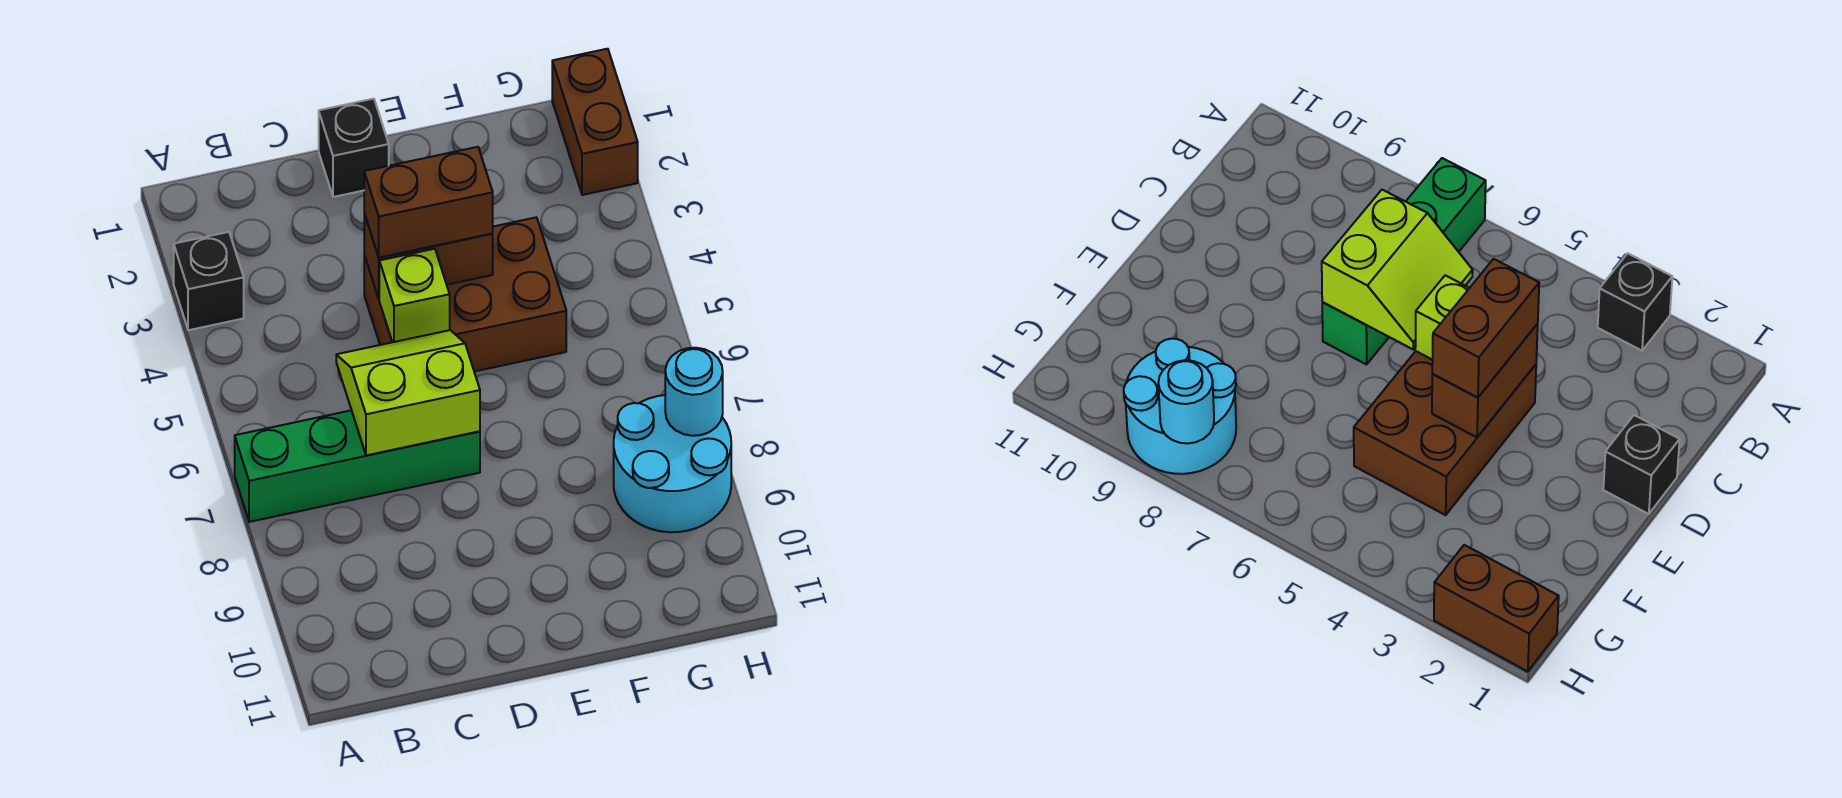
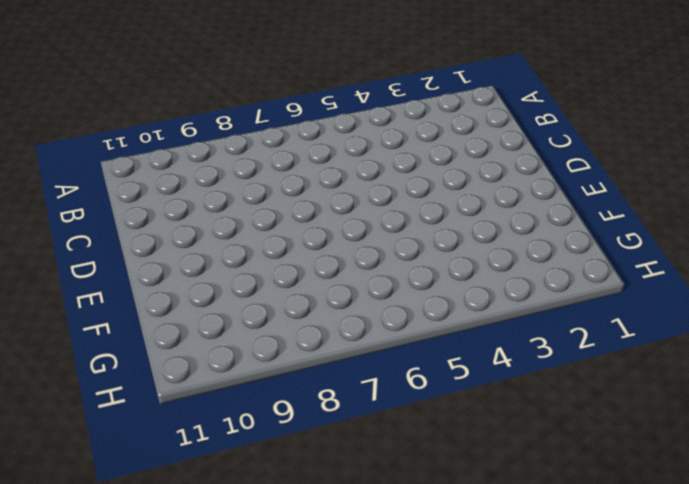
none -> black 1x1 brick [174,232,244,330]
none -> green 1x4 brick [235,410,480,522]

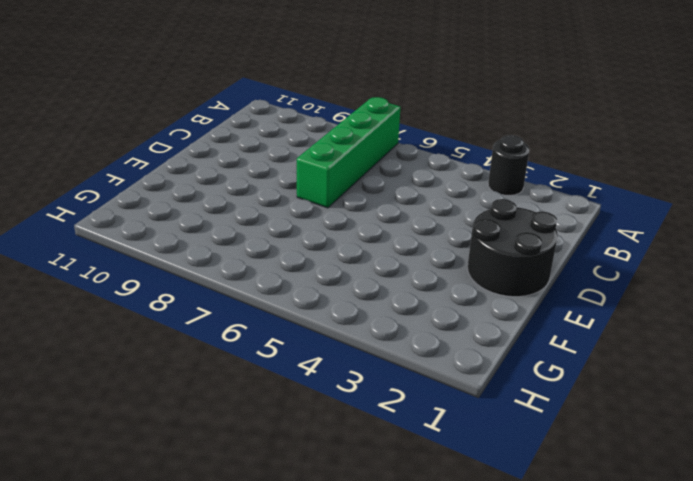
black 1x1 round brick [488,135,529,195] -> black 1x1 brick [174,232,244,330]
black 2x2 round brick [468,199,558,297] -> black 1x1 brick [319,99,389,197]
none -> brown 2x3 brick [364,217,566,372]
none -> cyan 2x2 round brick [614,395,731,532]

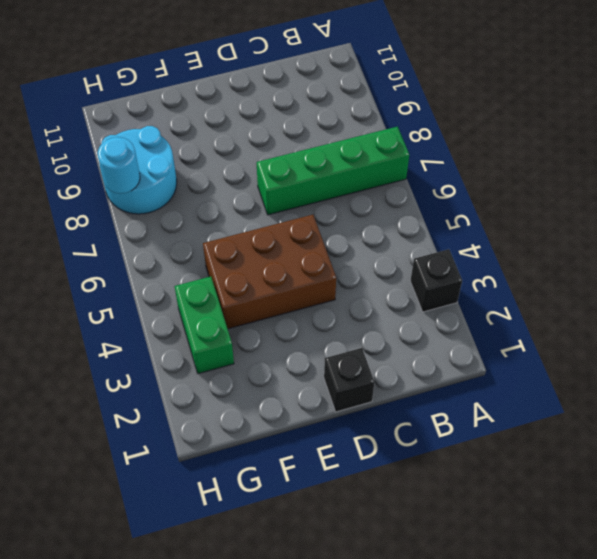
green 1x2 brick [175,277,234,374] -> none
none -> brown 1x2 brick [552,49,638,195]
none -> lime 2x2 slope [336,330,480,455]

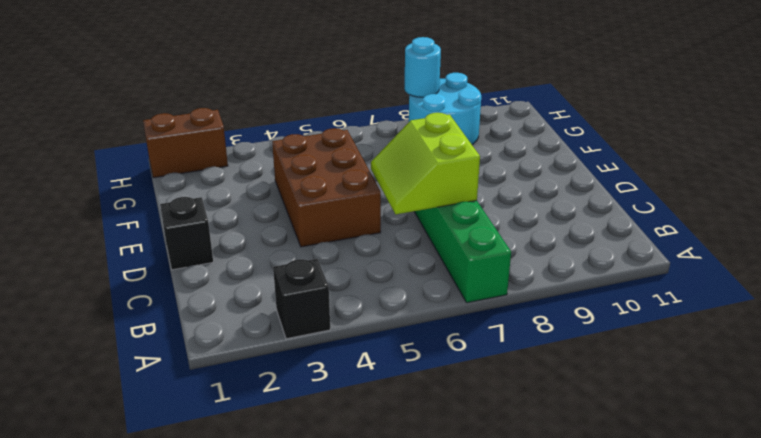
none -> brown 1x2 brick [364,214,493,299]
none -> lime 1x1 brick [379,249,450,342]

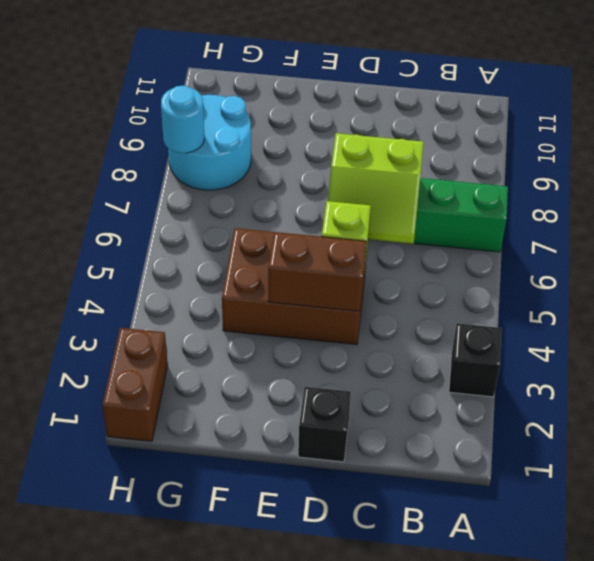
none -> brown 1x2 brick [364,147,493,258]

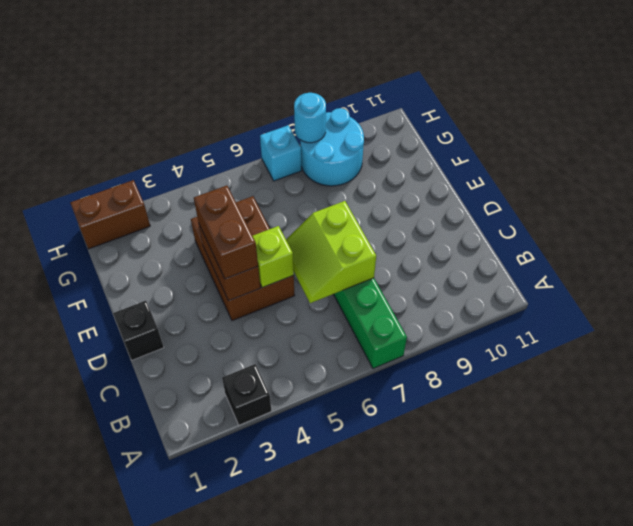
cyan 1x1 brick [260,125,302,181] -> none

